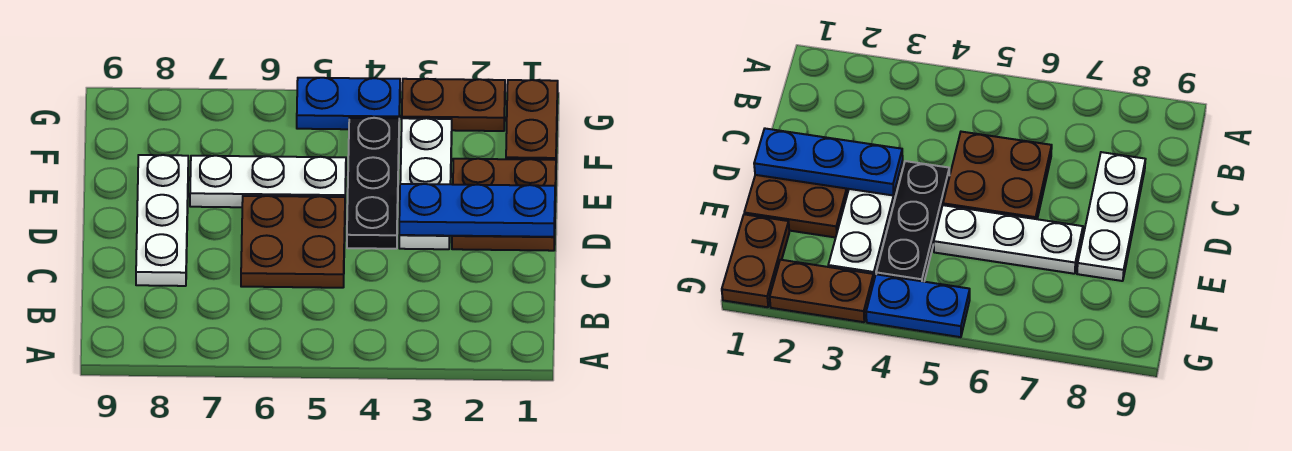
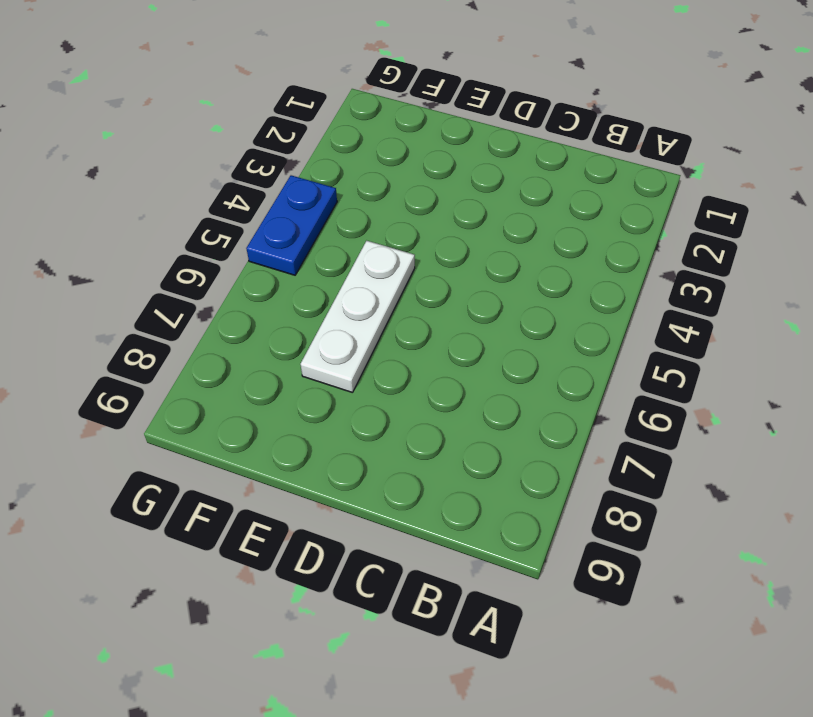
none -> brown 2x2 plate [241,196,345,288]
none -> white 1x3 plate [136,155,188,286]

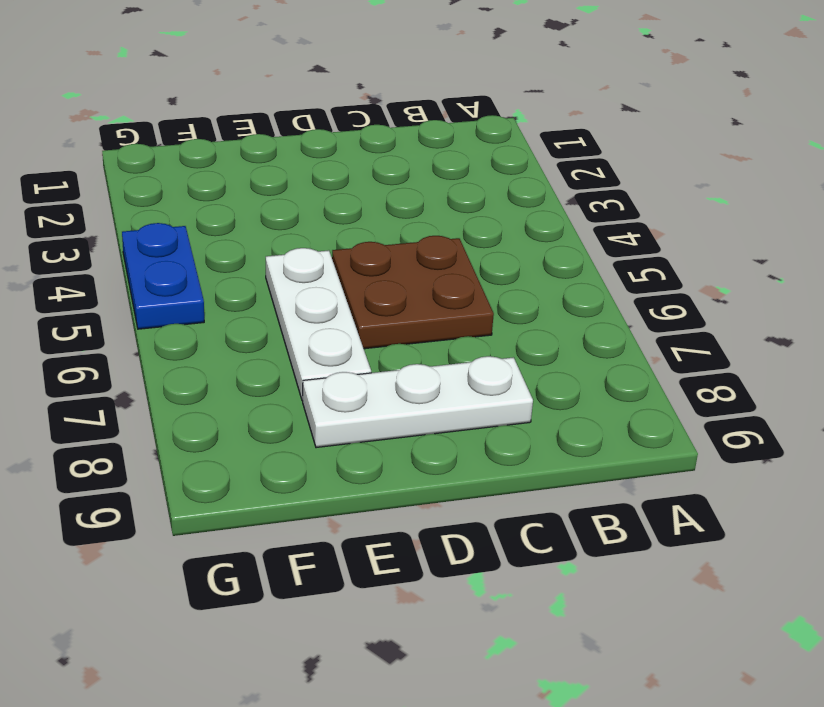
none -> brown 2x2 plate [452,159,556,251]
none -> white 1x3 plate [399,118,452,249]

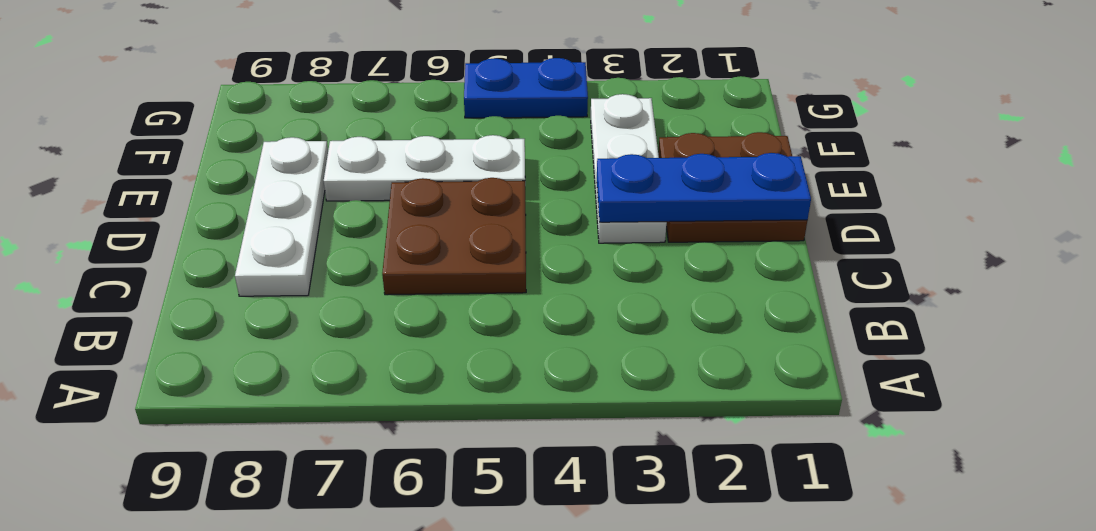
none -> black 1x3 plate [347,118,399,249]
none -> brown 1x2 plate [506,80,558,160]

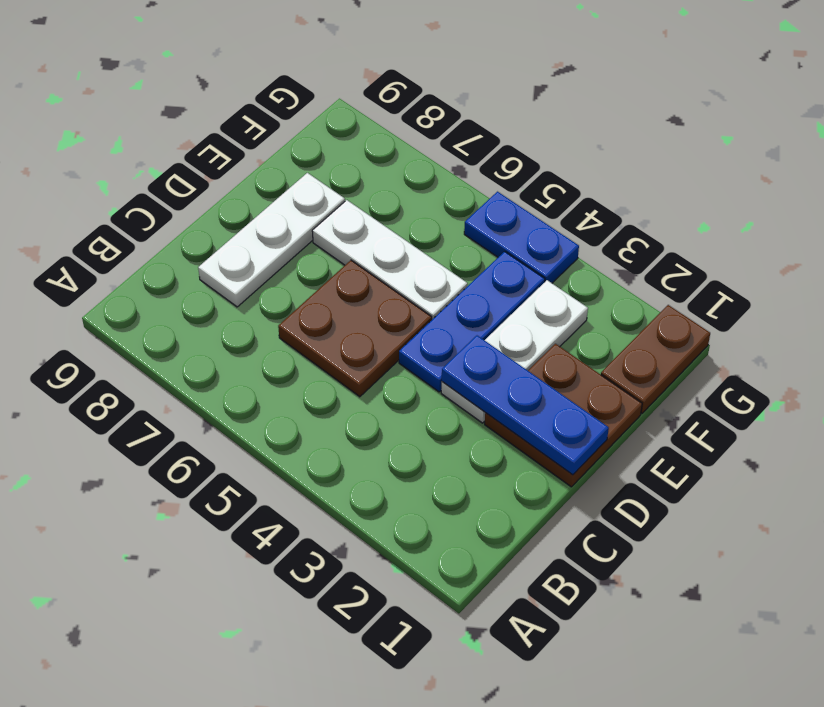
blue 1x3 plate [399,251,545,392] -> black 1x3 plate [347,118,399,249]
none -> brown 1x2 plate [402,79,505,131]

